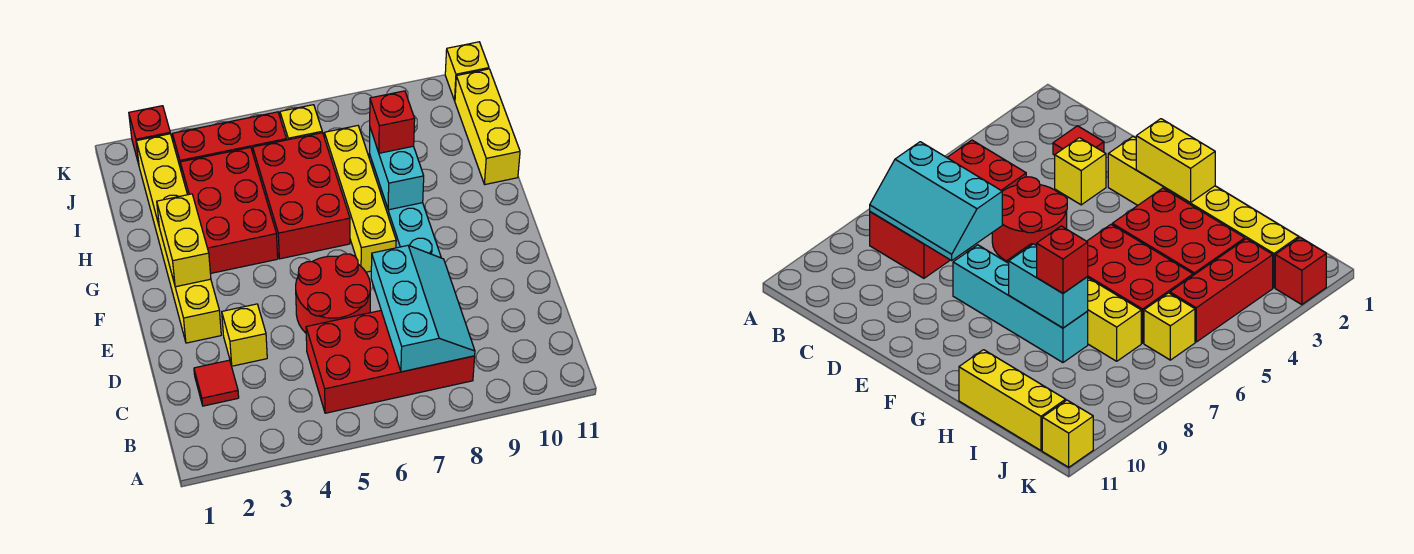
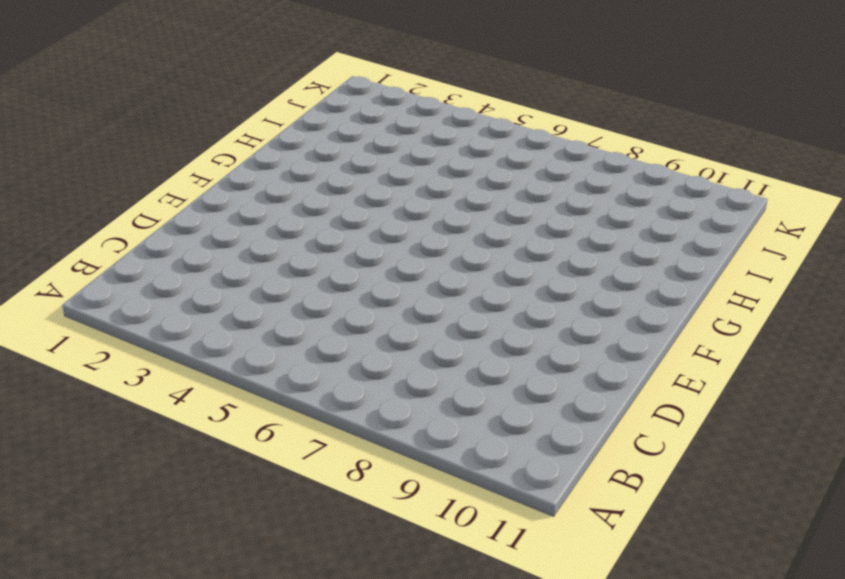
none -> red 2x4 brick [306,311,475,413]
none -> red 1x1 tile [194,360,239,406]
none -> yellow 1x1 brick [222,304,267,366]

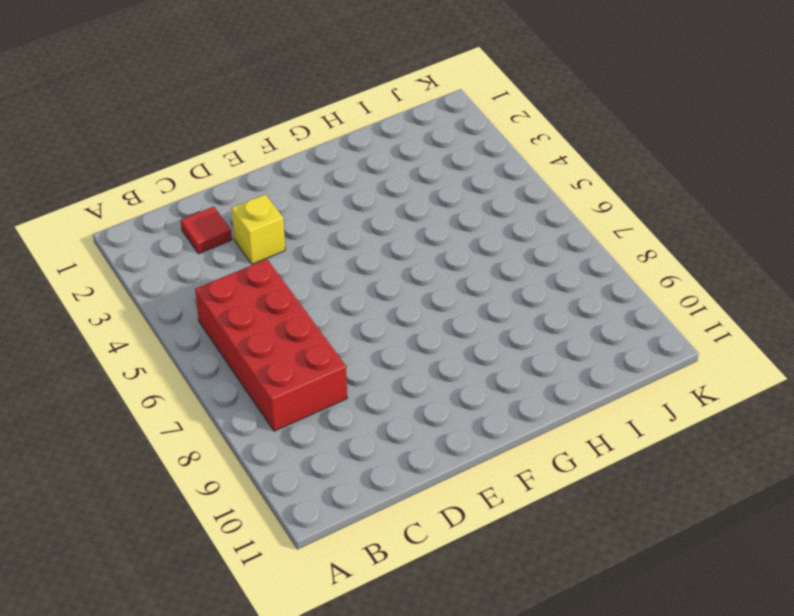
none -> red 2x2 round brick [296,254,371,333]
none -> yellow 1x6 brick [136,134,221,343]
none -> cyan 1x4 brick [369,154,441,258]

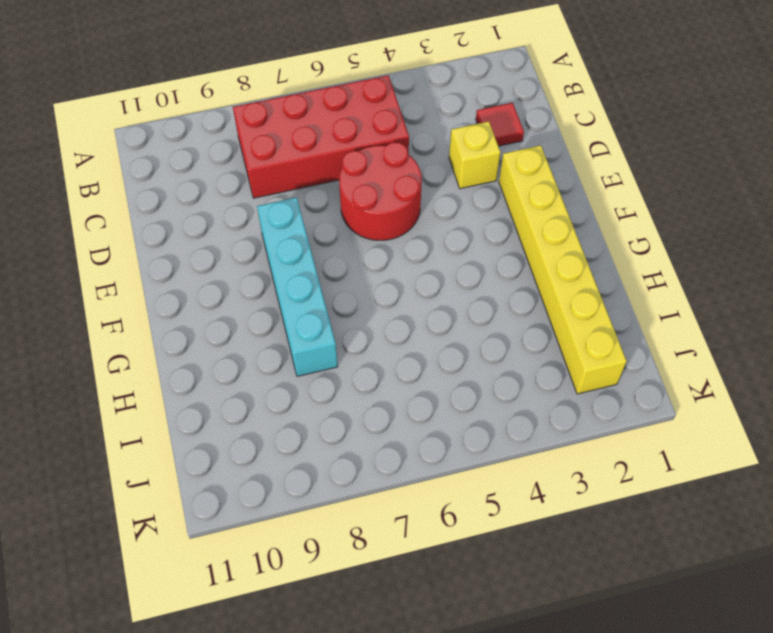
none -> yellow 1x4 brick [324,126,396,272]
none -> red 2x3 brick [180,147,278,274]
none -> red 2x3 brick [253,133,350,259]

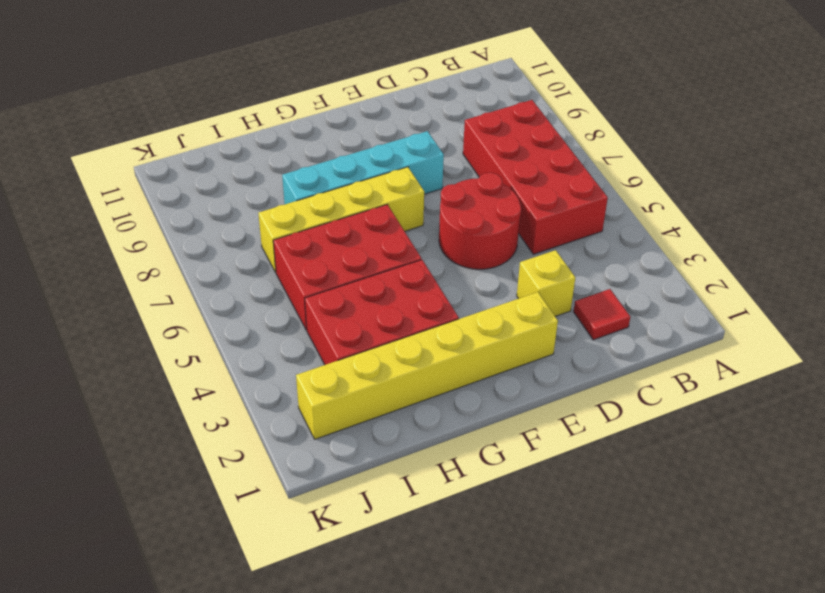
none -> yellow 1x3 brick [455,69,520,184]
none -> red 1x3 brick [173,112,287,169]
none -> yellow 1x1 brick [280,105,322,140]

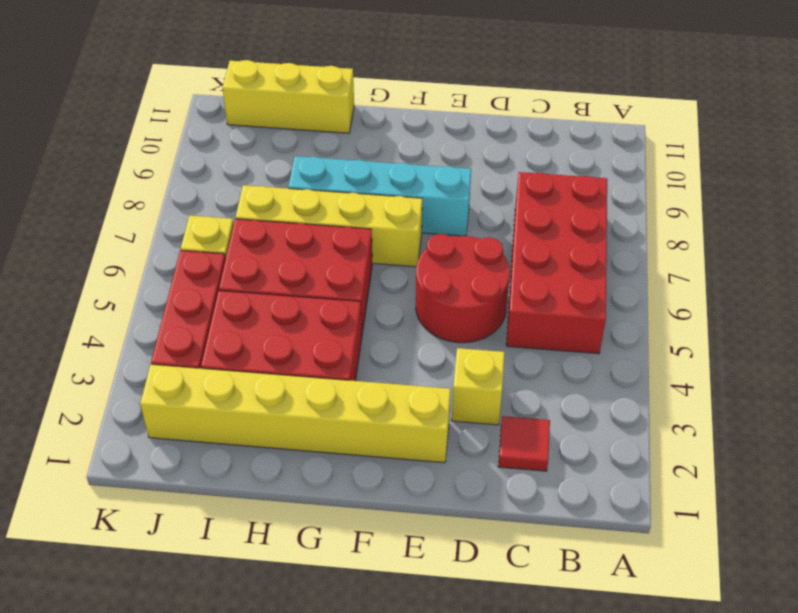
none -> red 1x1 brick [129,106,170,164]
none -> yellow 1x1 brick [445,42,489,101]
none -> cyan 2x3 slope [371,245,475,372]

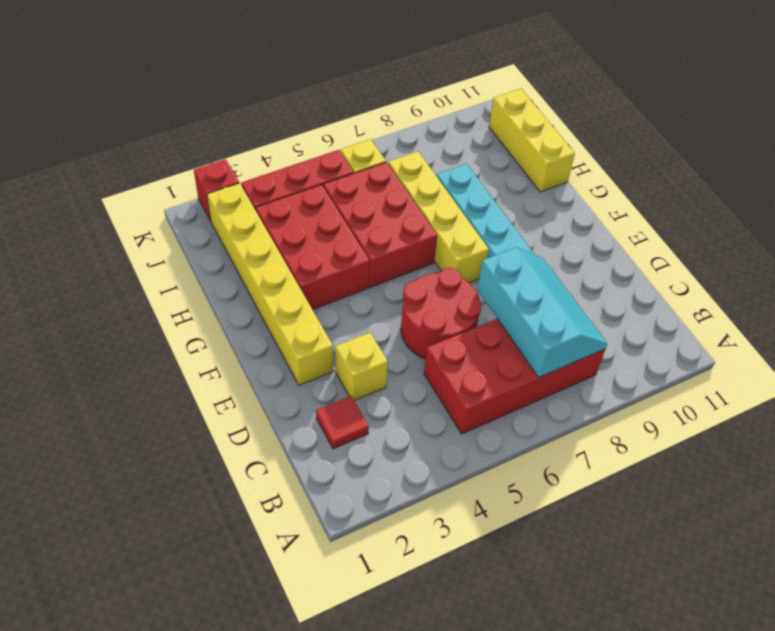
none -> yellow 1x1 brick [445,42,489,101]
none -> yellow 1x2 brick [157,194,211,287]
none -> cyan 1x2 brick [370,128,424,210]

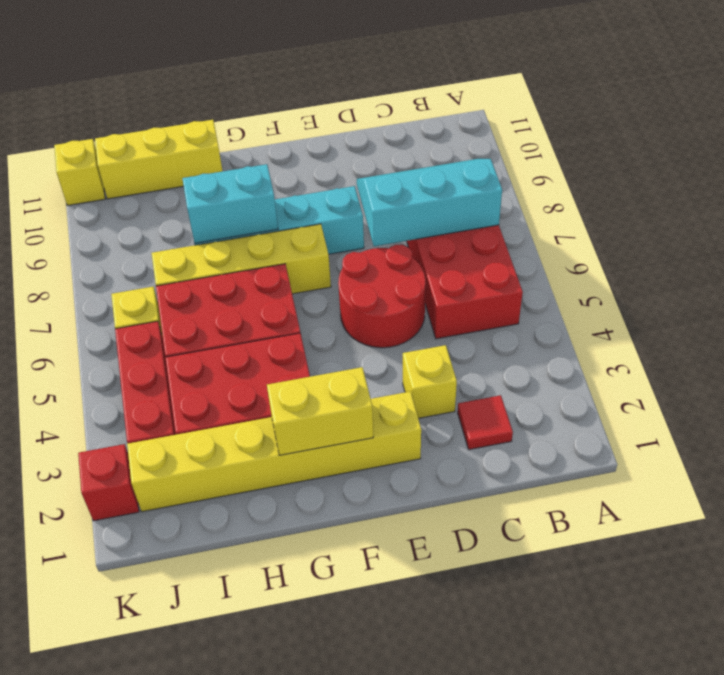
none -> red 1x1 brick [370,91,415,153]

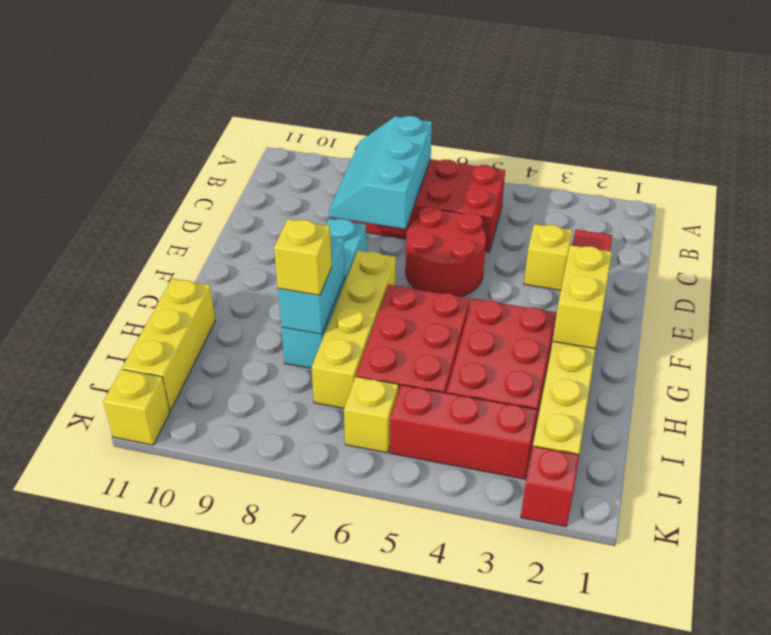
yellow 1x1 brick [274,219,332,295] -> red 1x1 brick [370,91,415,153]

